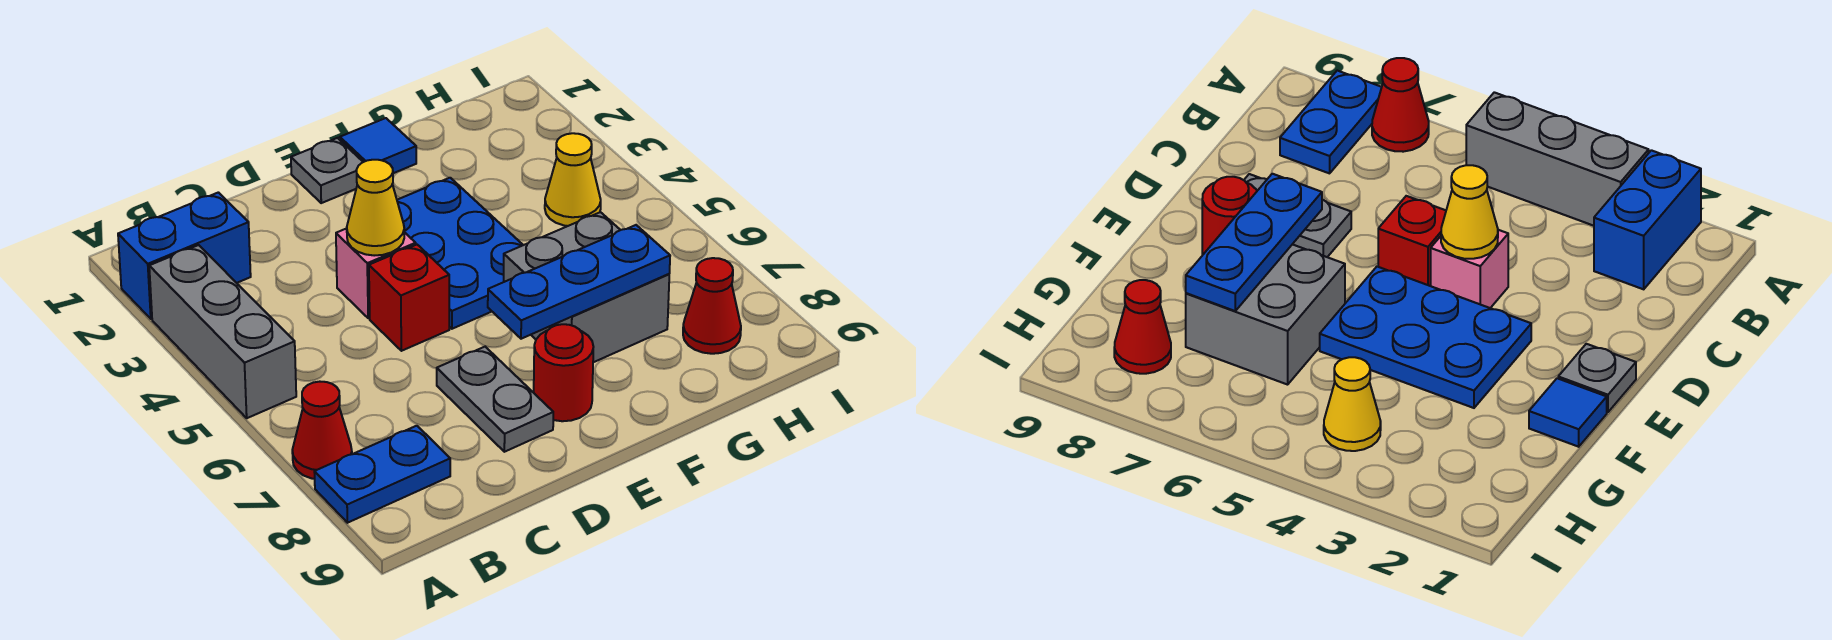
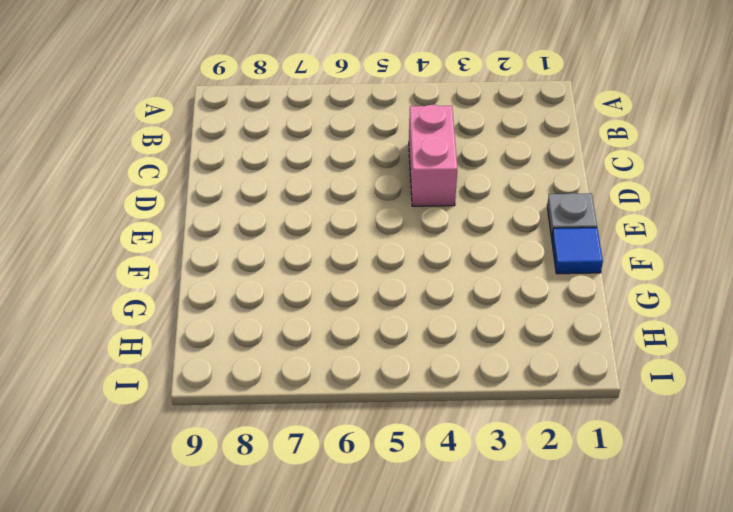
pink 1x2 brick [409,105,457,206] -> pink 1x1 brick [336,228,416,318]
none -> blue 1x2 brick [118,192,251,319]
none -> grey 1x3 brick [149,245,296,418]
none -> red 1x1 cone [292,382,352,479]

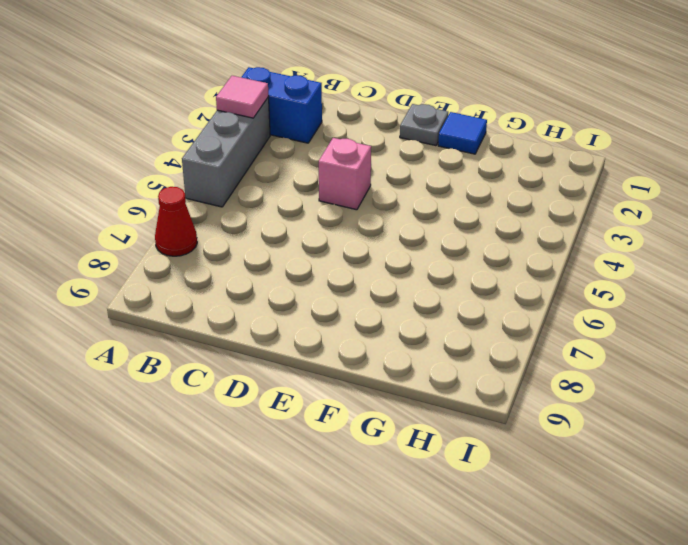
pink 1x1 tile [216,76,269,118] -> none
none -> blue 1x2 plate [314,426,450,523]
none -> red 1x1 brick [369,245,449,351]
none -> grey 1x2 plate [437,347,553,452]

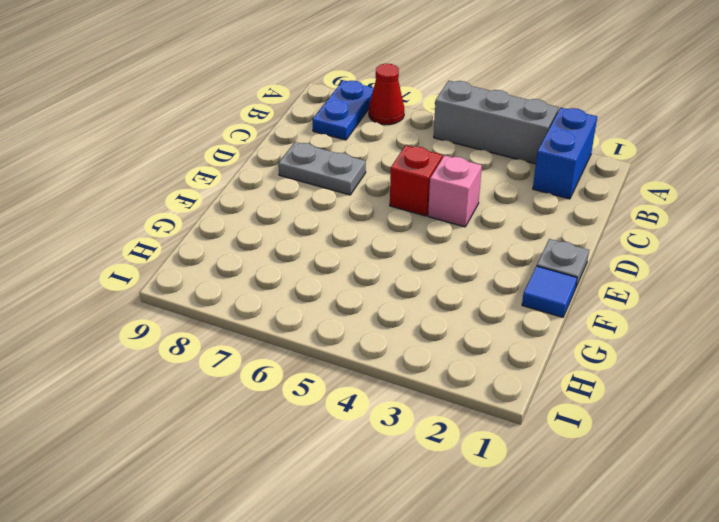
none -> blue 2x3 plate [397,178,523,329]
none -> red 1x1 round brick [534,324,593,421]
none -> grey 2x2 brick [504,212,669,362]

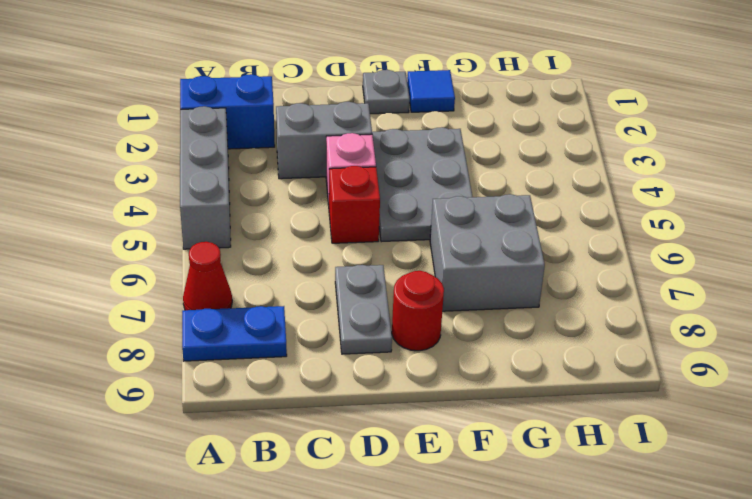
grey 1x2 brick [276,102,372,179] -> none
grey 2x3 plate [372,127,472,242] -> blue 2x3 plate [397,178,523,329]
none -> yellow 1x1 cone [545,133,601,226]
none -> red 1x1 cone [683,258,741,354]
none -> yellow 1x1 cone [347,160,404,256]

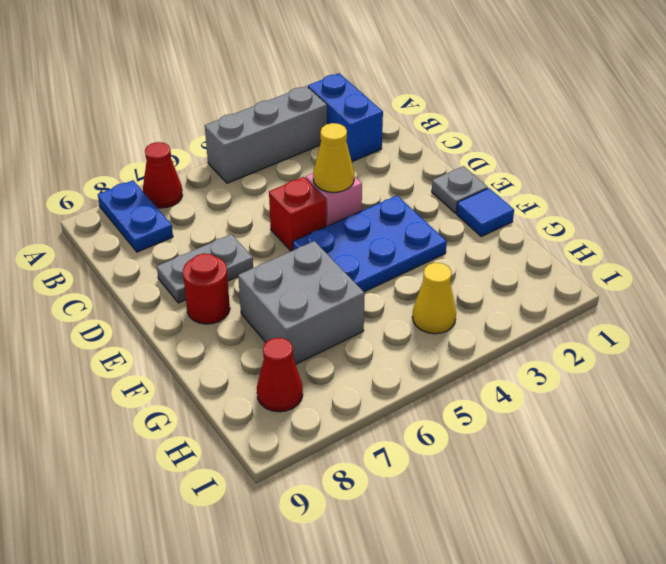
none -> blue 1x3 plate [488,225,670,339]

